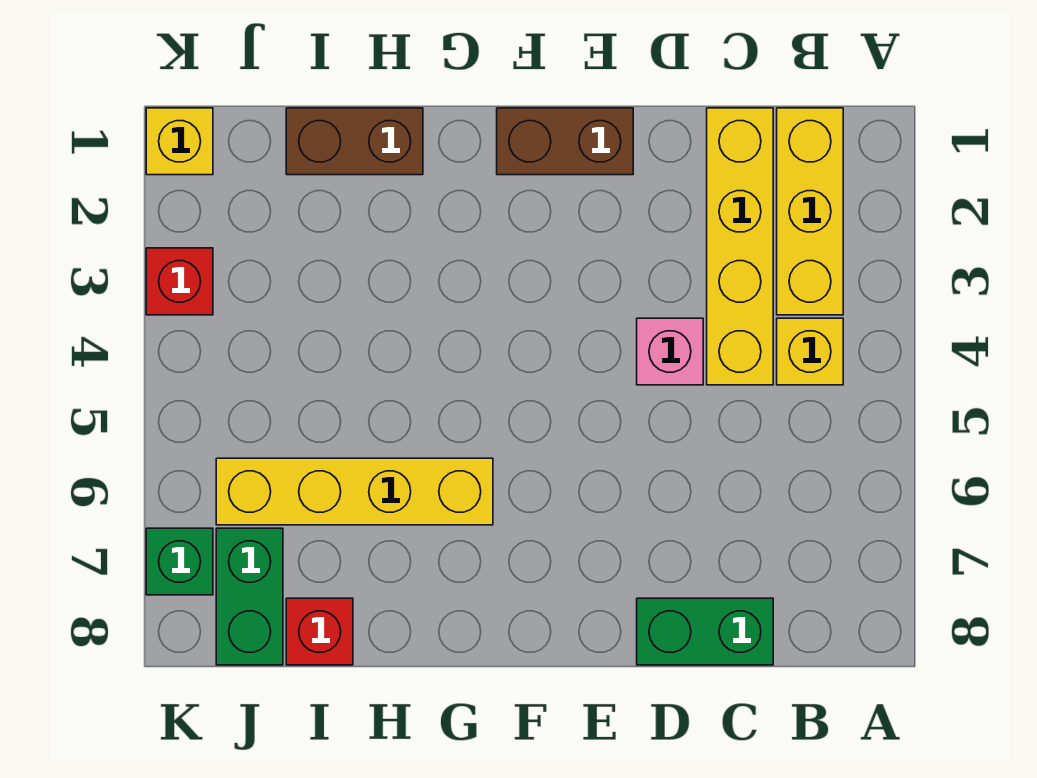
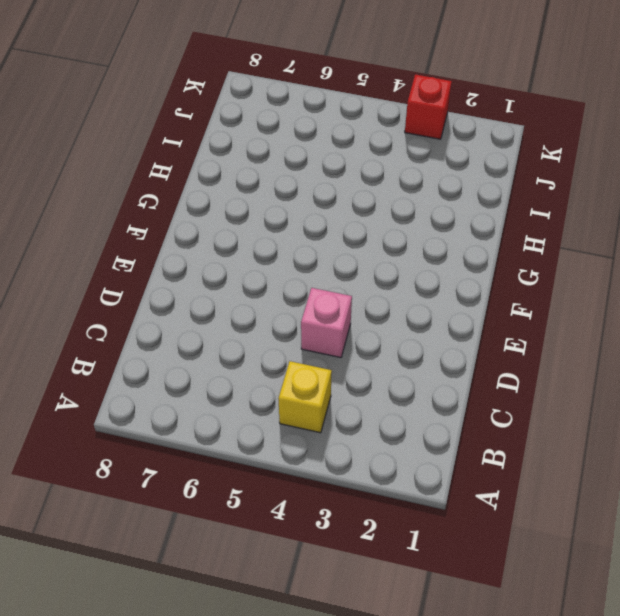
none -> yellow 1x3 brick [777,108,843,315]
none -> yellow 1x4 brick [707,108,773,385]
none -> green 1x2 brick [637,598,773,665]

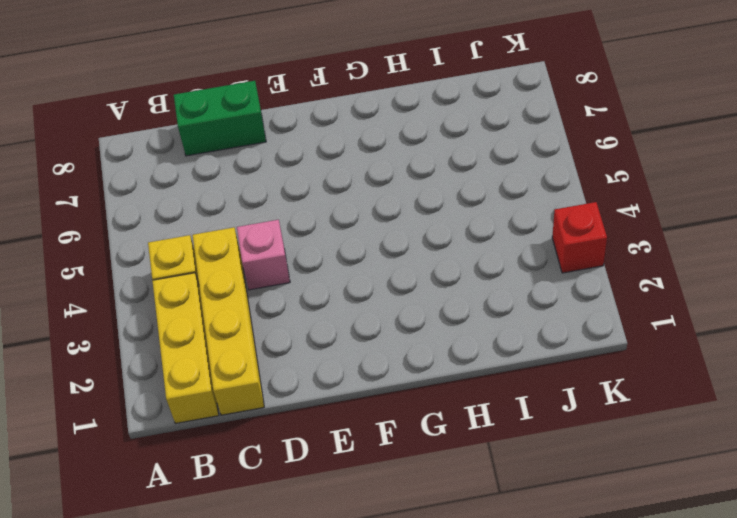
none -> brown 1x2 brick [497,108,633,175]
none -> yellow 1x4 brick [216,458,493,525]
none -> brown 1x2 brick [286,108,423,175]

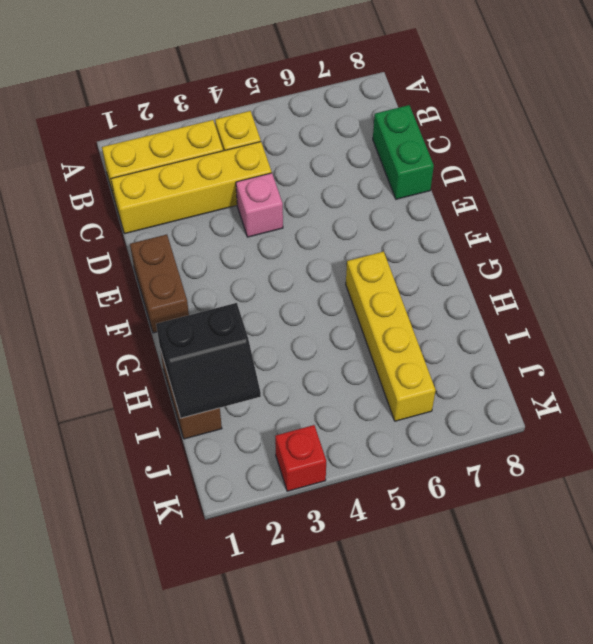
black 2x2 slope [156,303,261,418] -> none
none -> red 1x1 brick [286,598,353,665]
none -> green 1x2 brick [216,528,283,665]
none -> yellow 1x1 brick [146,108,213,175]

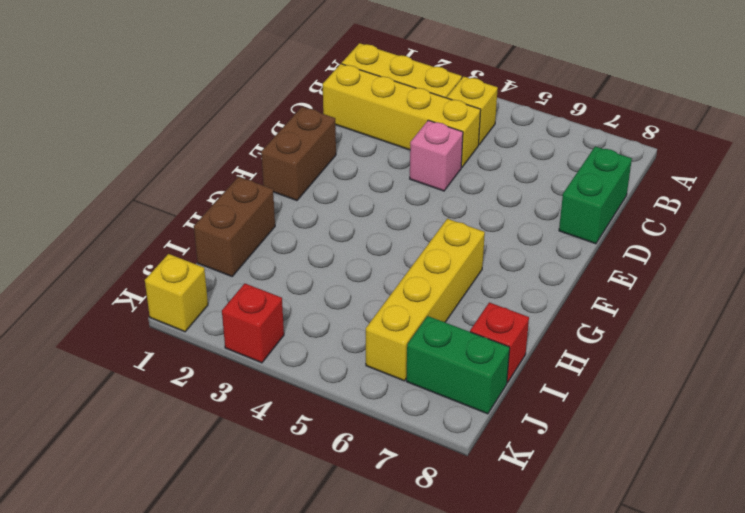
none -> green 1x1 brick [146,528,213,595]

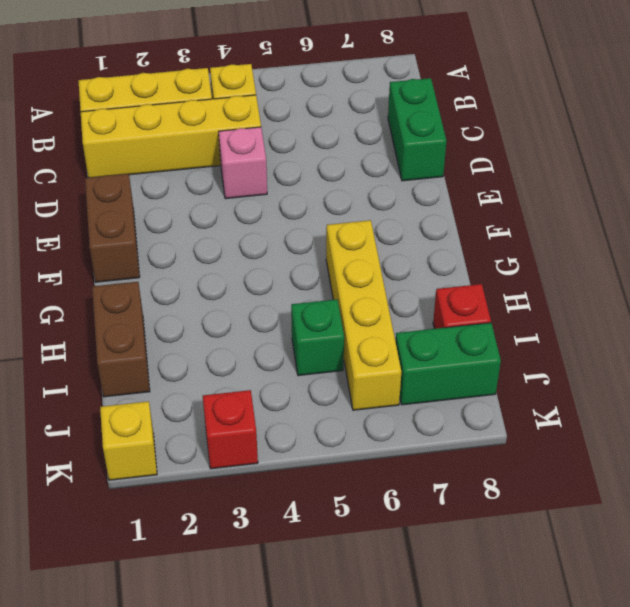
green 1x1 brick [291,299,344,376] -> green 1x1 brick moved to [146,528,213,595]

